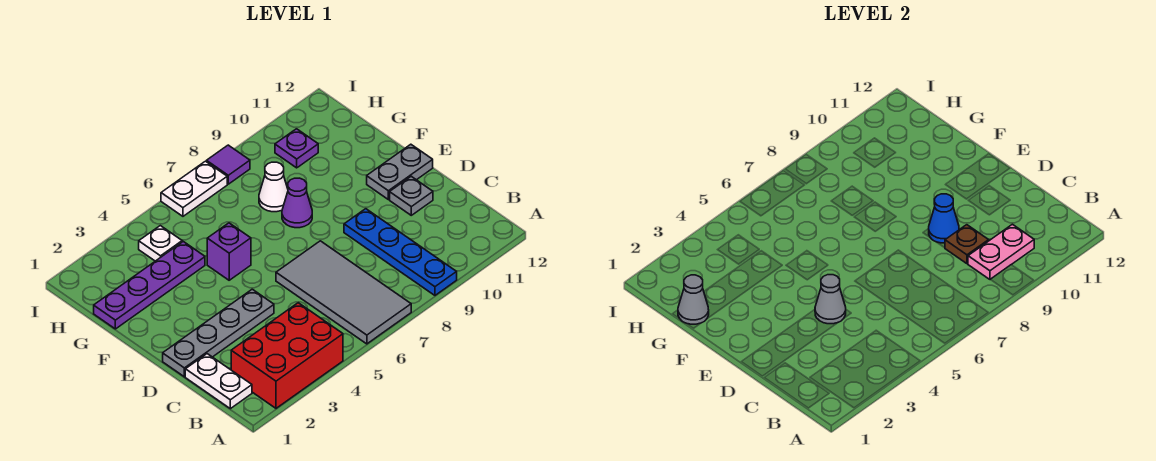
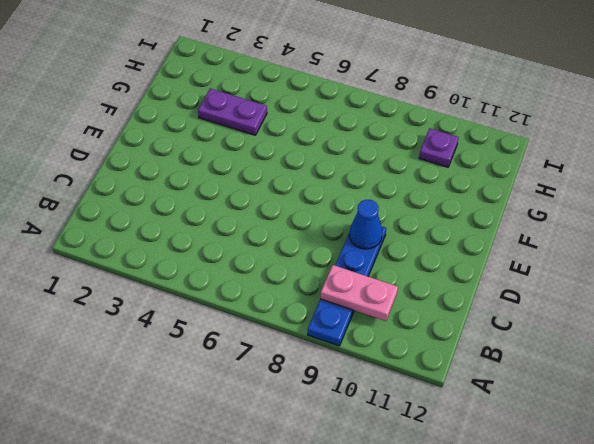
purple 1x2 plate [198,89,267,135] -> purple 1x4 plate [94,242,205,329]
none -> red 2x3 brick [231,303,343,408]
none -> grey 2x4 tile [276,241,411,344]
none -> white 1x2 plate [185,354,252,409]

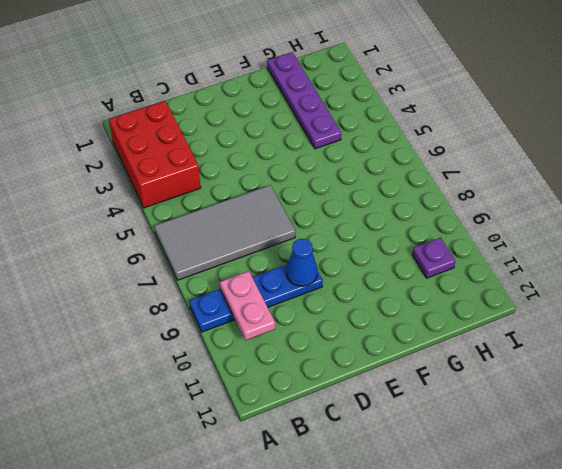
none -> white 1x2 plate [185,354,252,409]
none -> grey 1x4 plate [163,289,274,377]
none -> grey 1x1 plate [390,176,433,215]

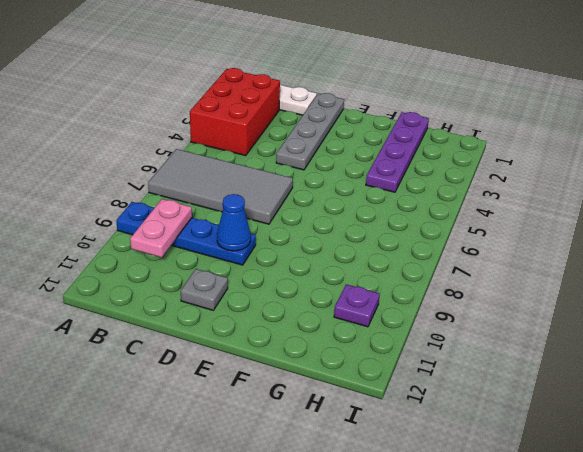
none -> grey 1x2 plate [367,144,433,199]
none -> purple 1x1 brick [207,223,251,280]
none -> purple 1x1 cone [282,178,312,228]

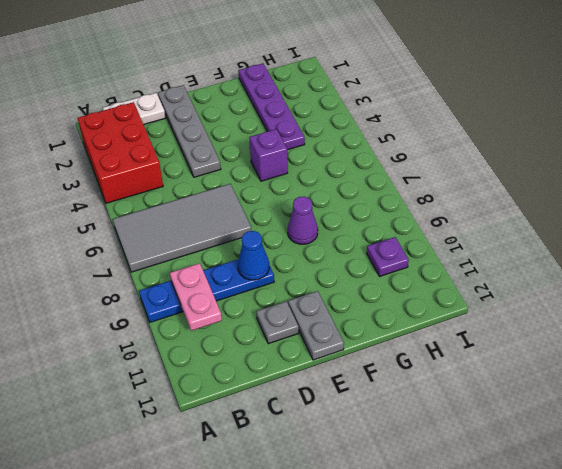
none -> white 1x1 cone [259,162,288,212]
none -> white 1x1 plate [139,226,182,261]
none -> white 1x2 plate [161,161,227,216]

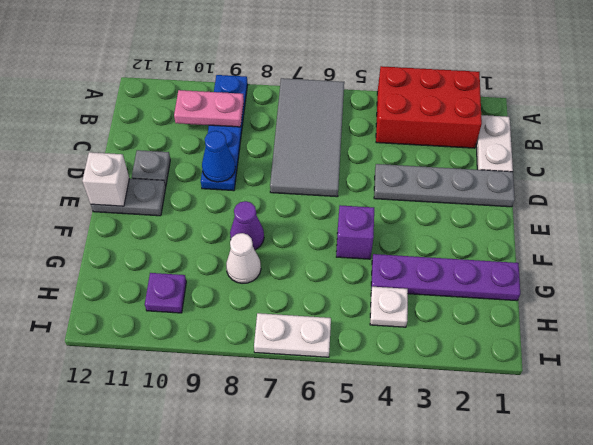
white 1x1 brick [82,152,129,206] -> none
none -> purple 1x1 tile [207,145,250,184]
none -> brown 1x1 plate [945,225,989,264]
none -> grey 1x1 cone [815,275,846,324]

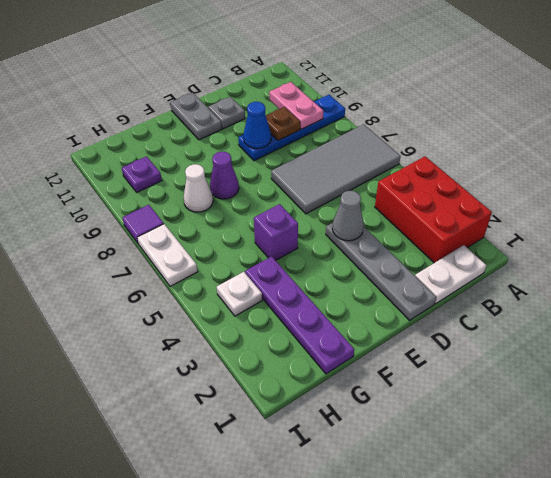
none -> grey 1x1 cone [678,275,709,324]

